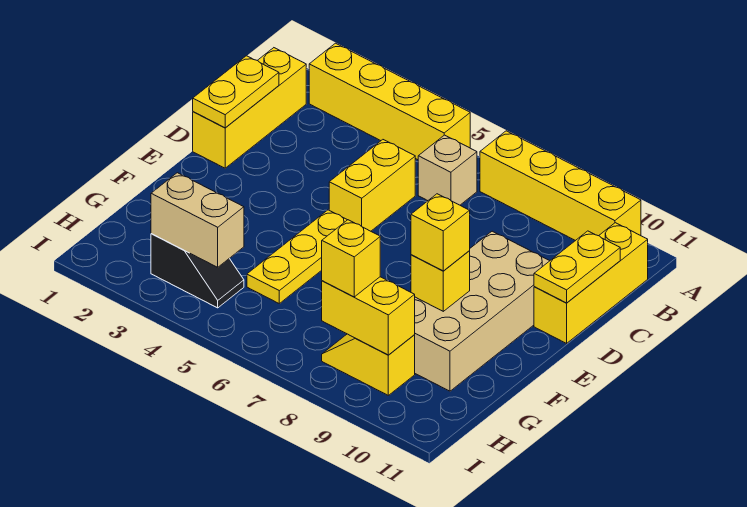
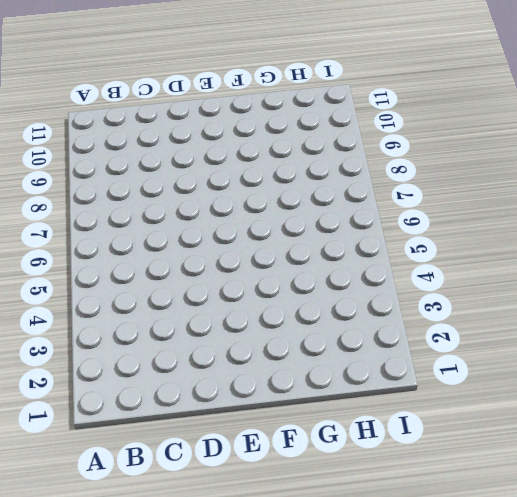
none -> yellow 1x4 brick [309,43,470,160]
none -> yellow 1x4 brick [480,131,641,241]
none -> yellow 1x3 brick [193,48,306,168]

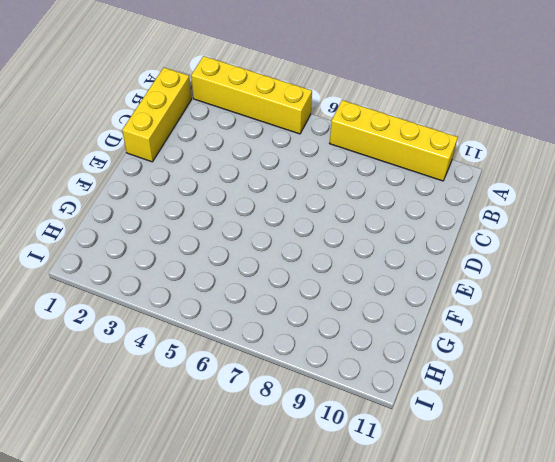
none -> tan 1x1 brick [418,135,477,205]
none -> yellow 1x3 brick [534,223,648,343]
none -> yellow 1x2 brick [329,140,415,231]

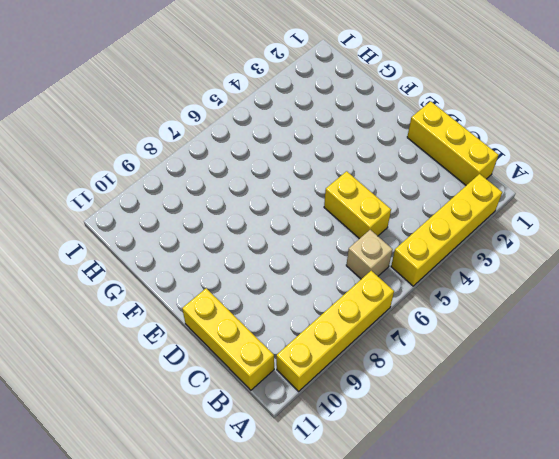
none -> tan 2x4 brick [415,231,549,391]
none -> yellow 1x3 plate [247,210,347,303]
none -> black 1x2 slope [151,234,244,308]

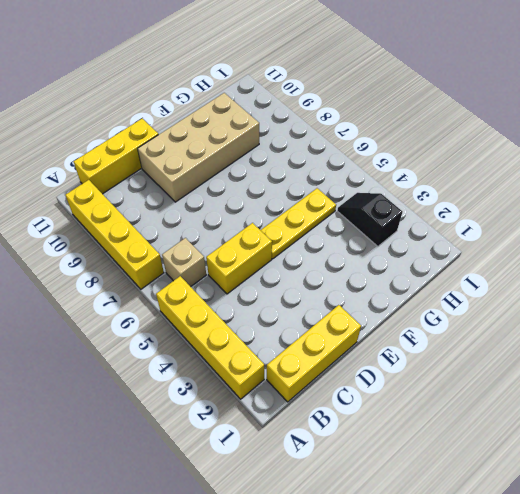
none -> yellow 1x2 slope [322,334,415,395]
none -> yellow 1x2 plate [193,56,279,128]
none -> yellow 1x2 plate [534,231,620,303]

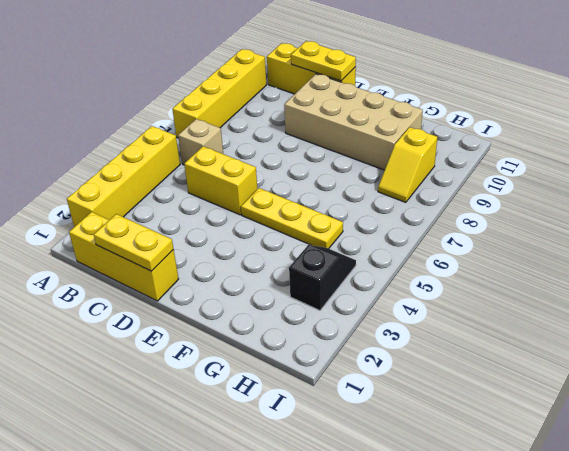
none -> yellow 1x1 brick [411,251,470,311]
none -> tan 1x2 brick [151,173,244,267]
none -> yellow 1x2 brick [322,277,415,355]

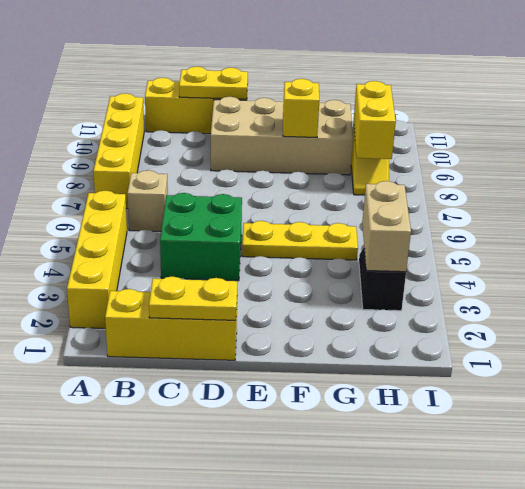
green 2x2 brick [160,193,242,281] -> yellow 1x2 brick [329,140,415,231]
none -> yellow 1x1 brick [411,194,470,271]
none -> yellow 1x1 brick [322,220,380,297]

